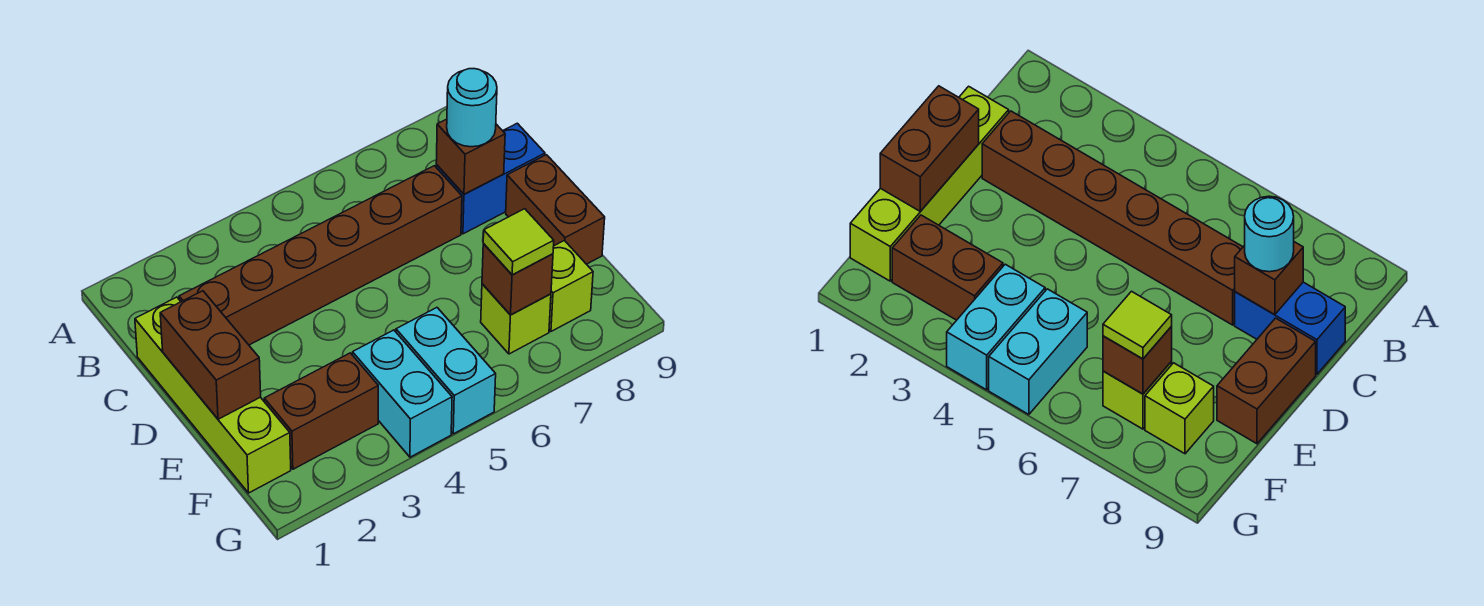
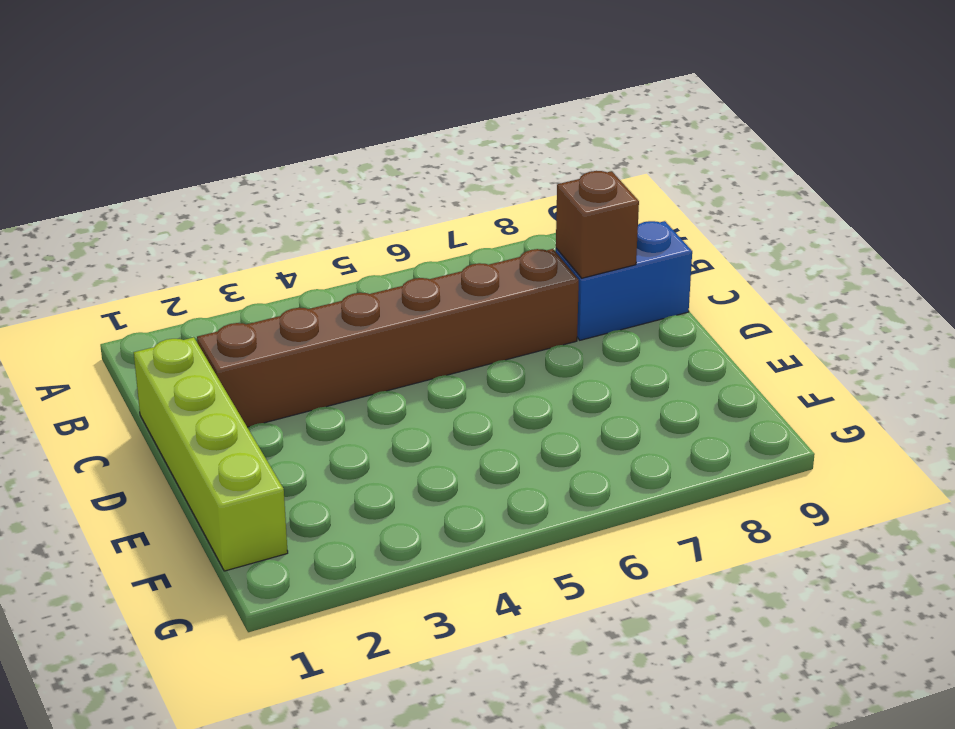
none -> brown 1x2 brick [506,155,605,264]
none -> brown 1x2 brick [264,353,378,469]
none -> cyan 1x2 brick [353,330,452,457]

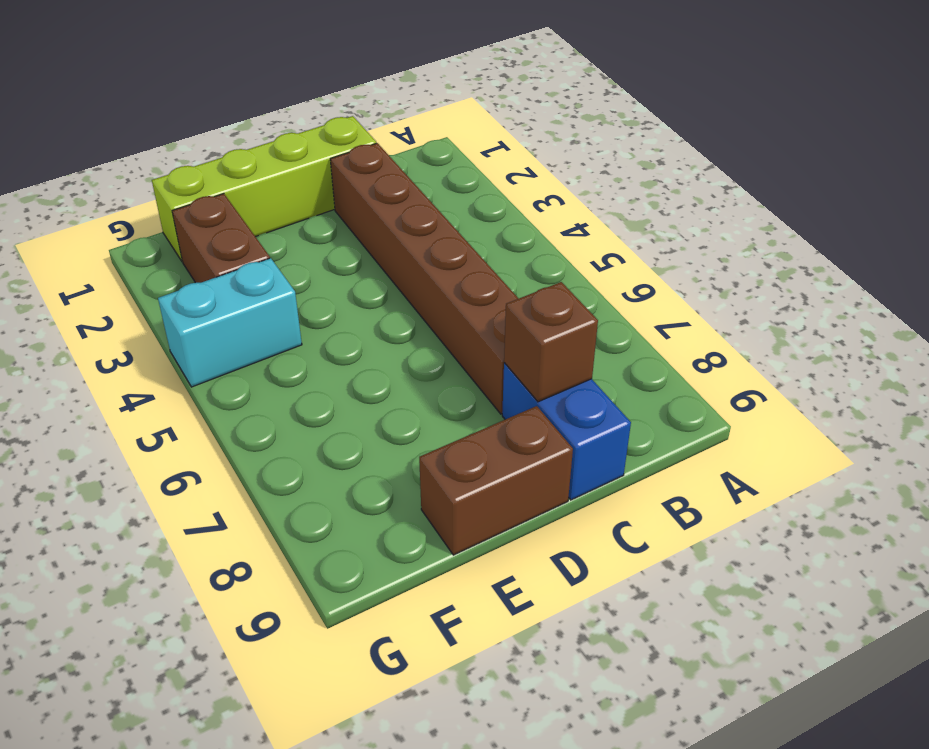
none -> cyan 1x2 brick [396,308,496,434]
none -> lime 1x1 brick [481,284,551,354]
none -> lime 1x1 brick [549,241,593,331]

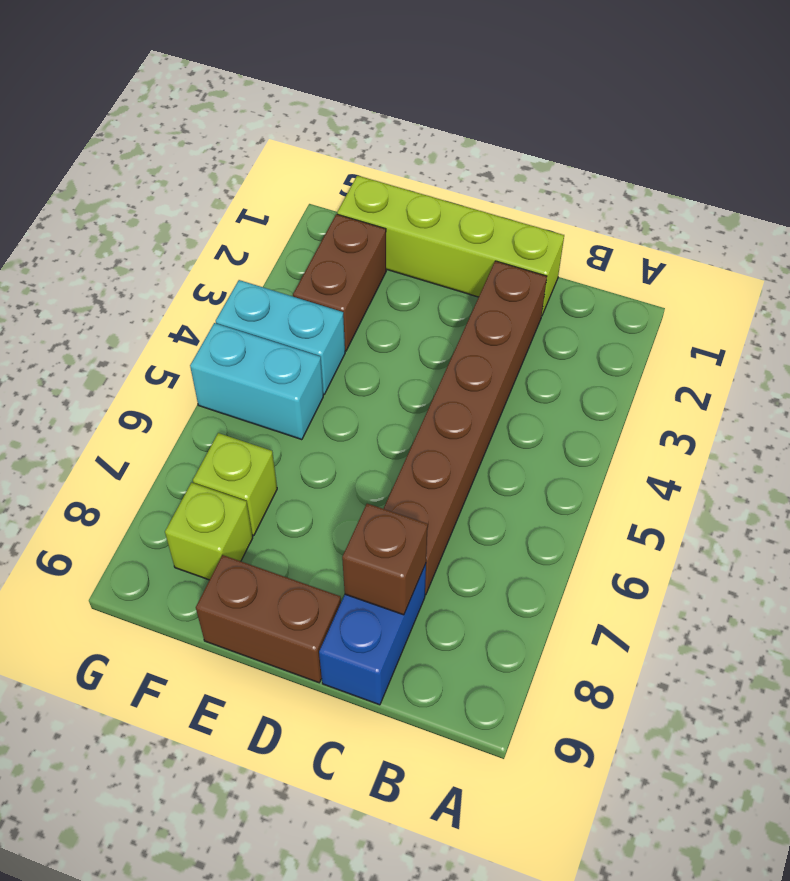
none -> brown 1x2 brick [160,291,261,419]
none -> brown 1x1 brick [482,244,553,315]
none -> cyan 1x1 round brick [447,69,497,147]

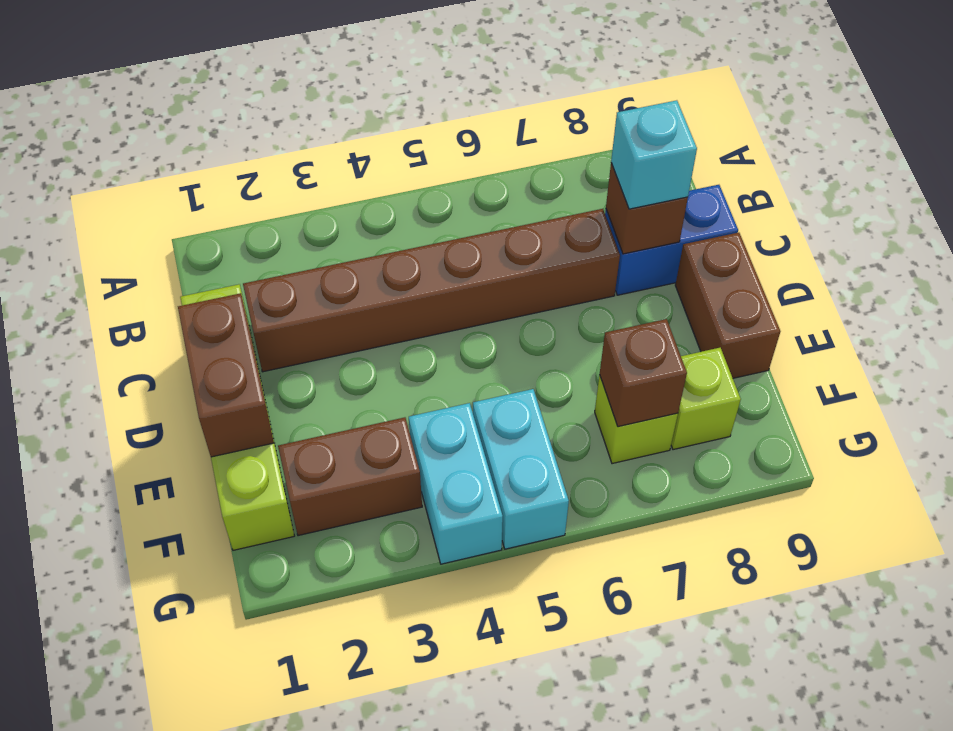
cyan 1x1 brick [611,100,697,209] -> cyan 1x1 round brick [447,69,497,147]
none -> lime 1x1 tile [483,209,554,275]

